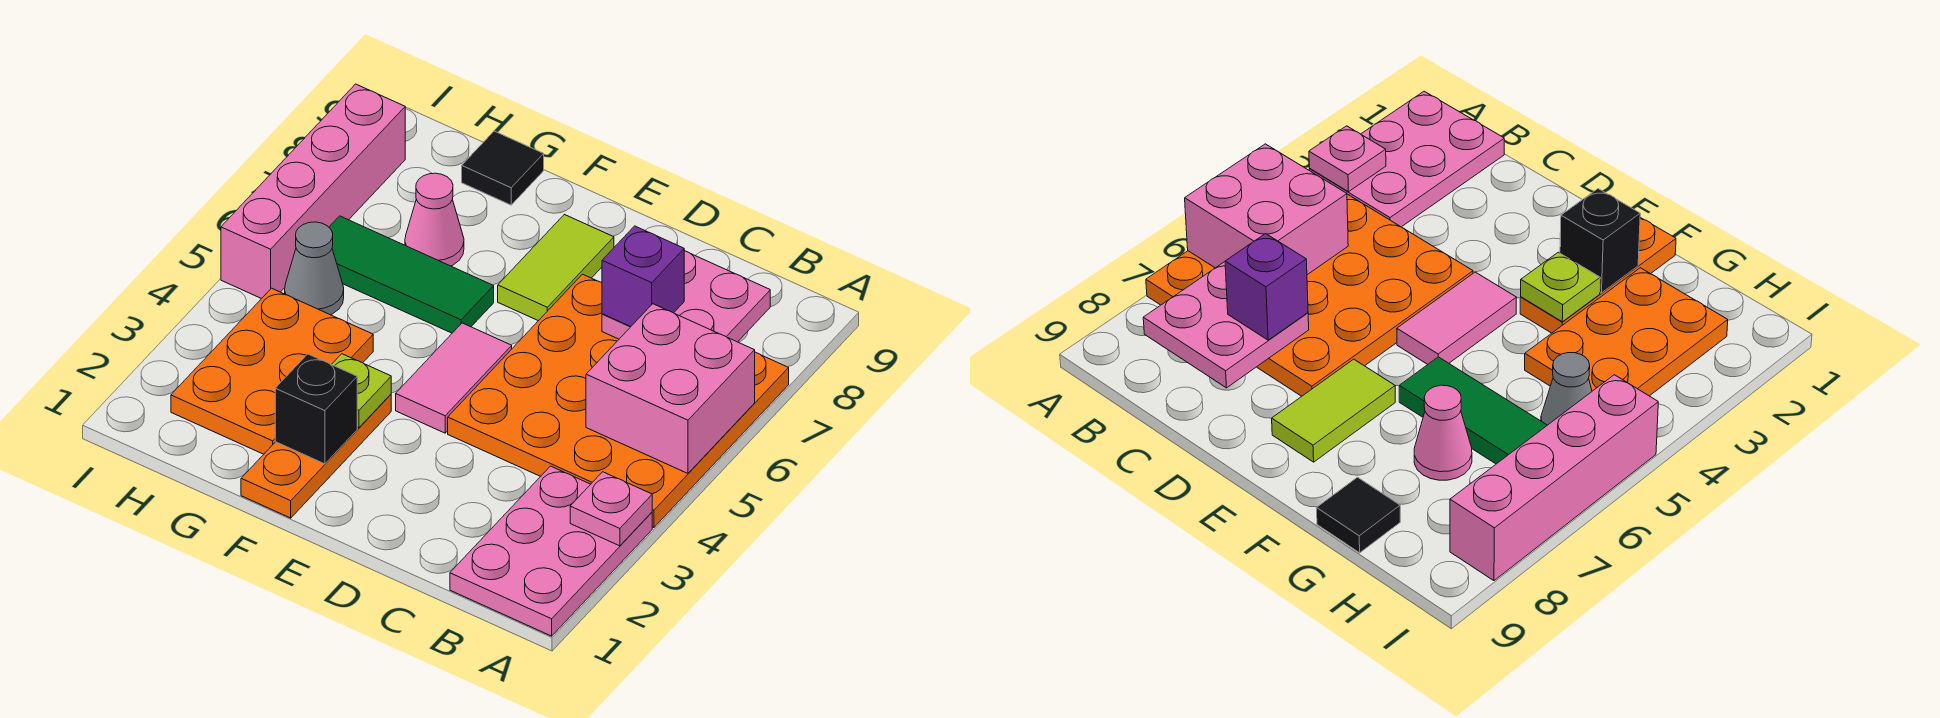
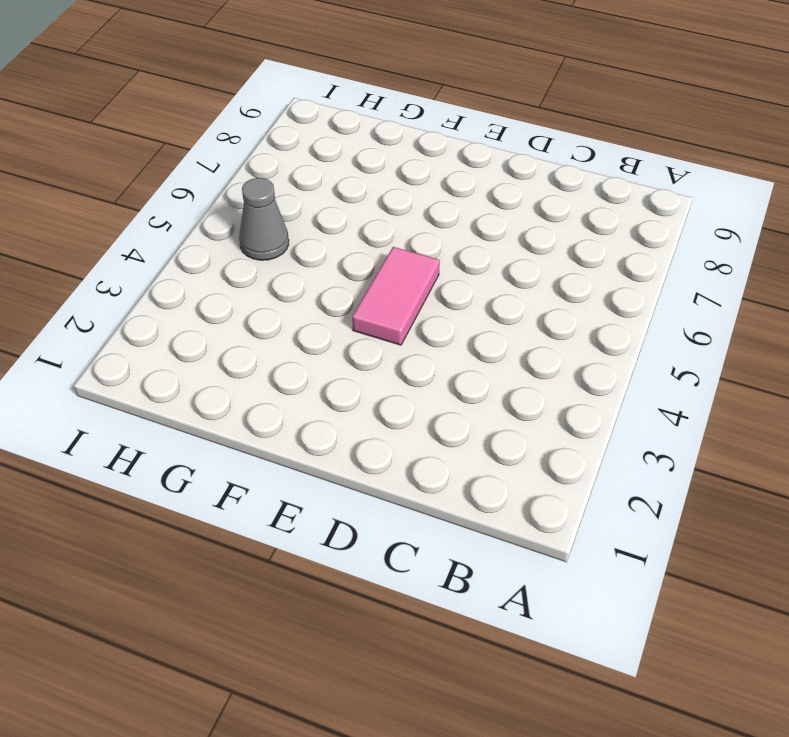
none -> pink 2x3 plate [450,466,652,636]
none -> orange 4x4 plate [448,274,789,528]
none -> lime 1x2 tile [498,214,614,321]

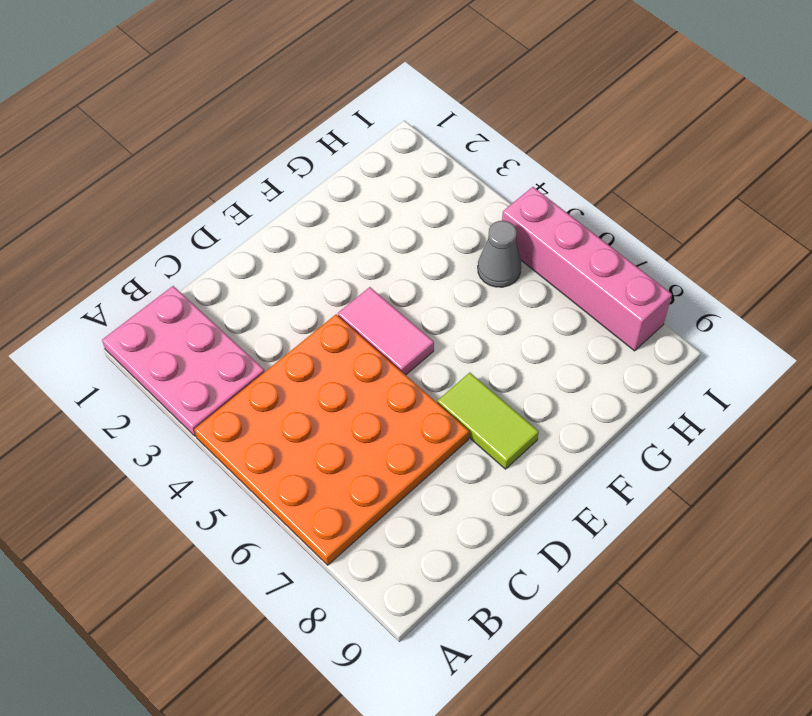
none -> orange 1x3 plate [241,394,391,518]
none -> green 1x3 tile [329,216,494,333]
none -> orange 2x3 plate [171,288,373,454]

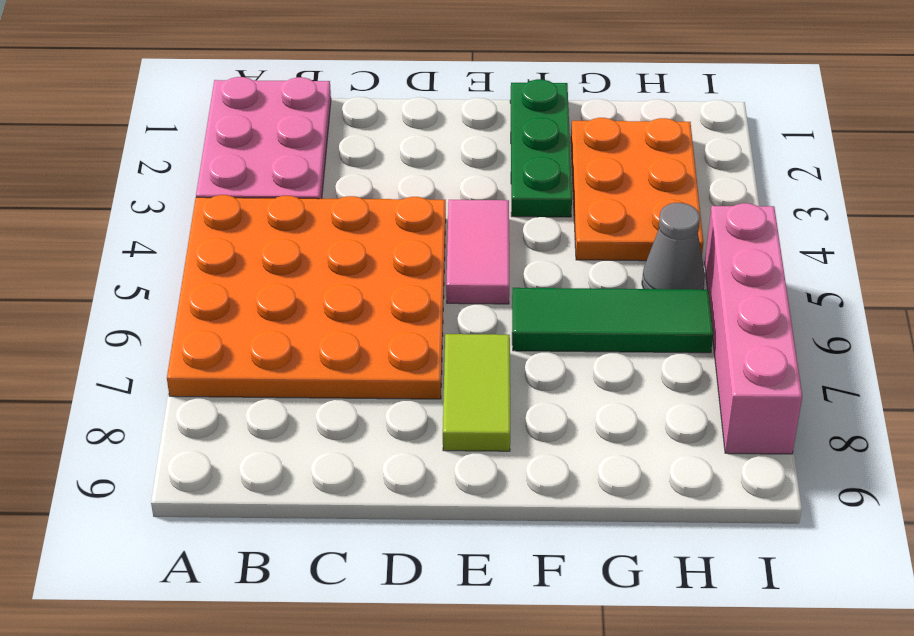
green 1x3 plate [510,79,572,217] -> orange 1x3 plate [241,394,391,518]
none -> pink 1x1 cone [405,173,464,266]
none -> black 1x1 tile [462,131,544,205]
none -> pink 1x1 plate [570,472,652,546]

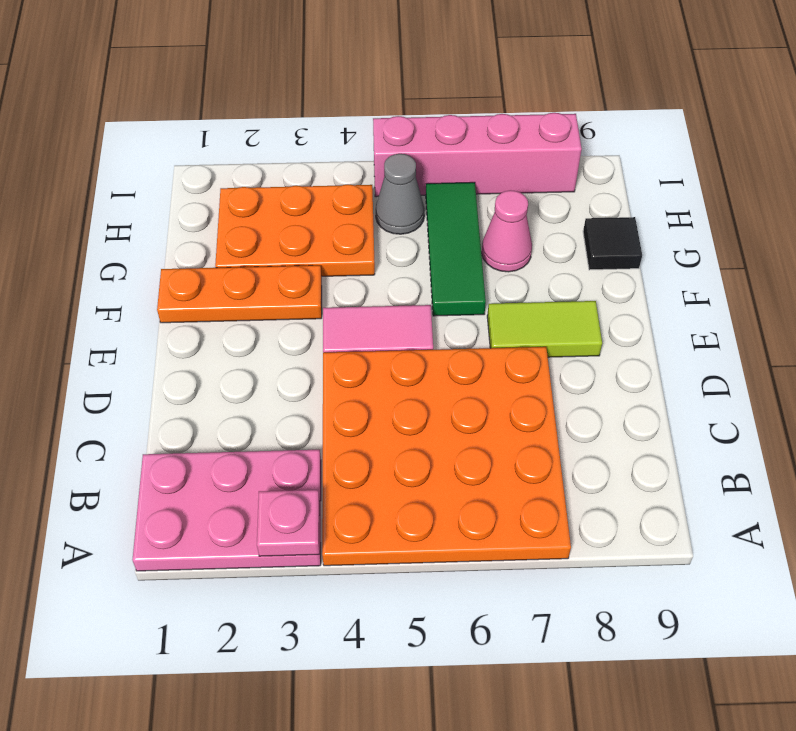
none -> pink 2x2 brick [586,304,755,473]
none -> pink 2x2 plate [602,251,770,342]
none -> black 1x1 brick [275,354,357,464]

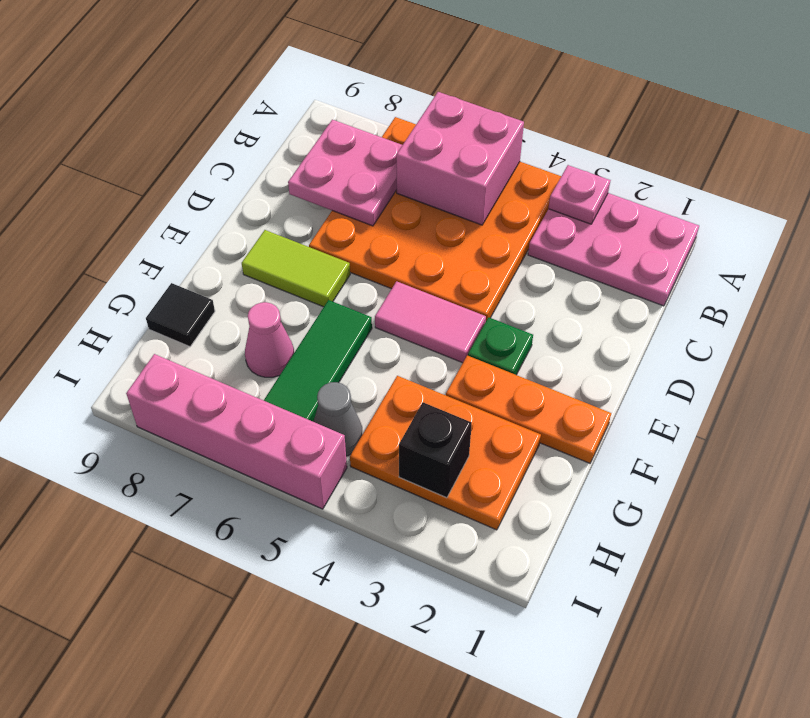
green 1x1 plate [468,317,533,375] -> none
black 1x1 brick [399,402,472,498] -> black 1x1 brick moved to [275,354,357,464]
none -> lime 1x1 plate [332,354,391,428]
none -> purple 1x1 brick [602,226,684,327]

